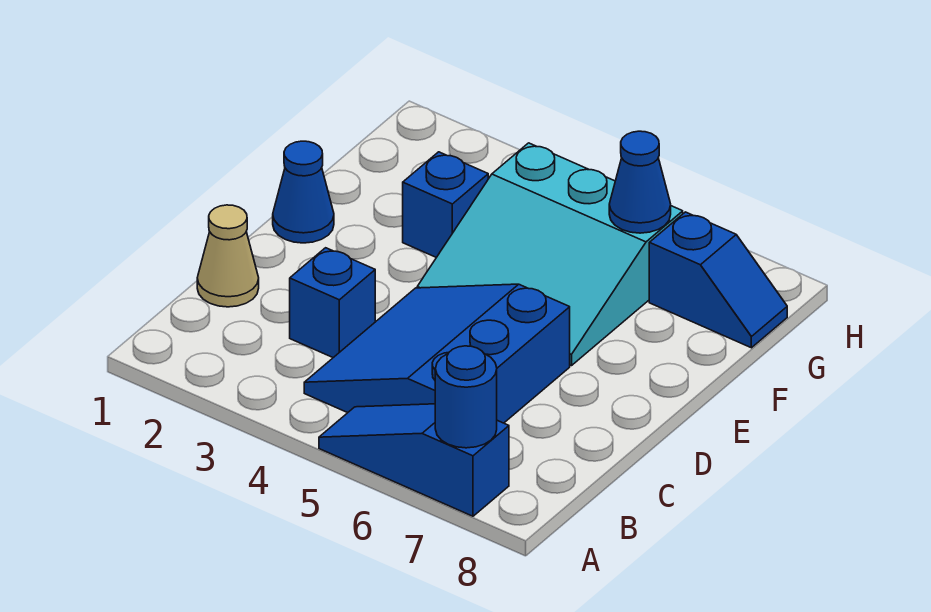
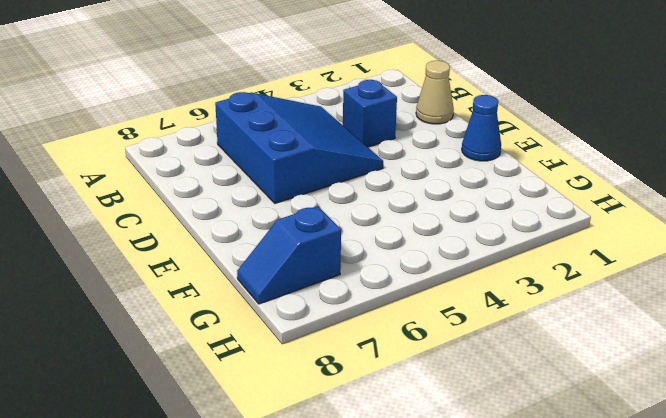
none -> blue 1x3 slope [319,404,509,516]
none -> cyan 3x3 slope [417,143,683,366]

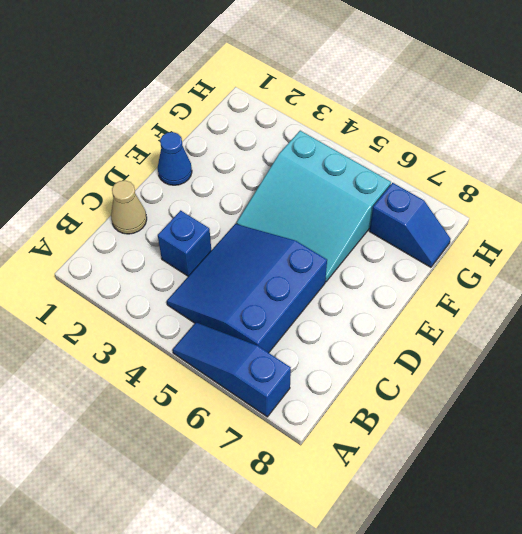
none -> blue 1x1 brick [403,152,488,257]
none -> blue 1x1 round brick [435,346,497,448]

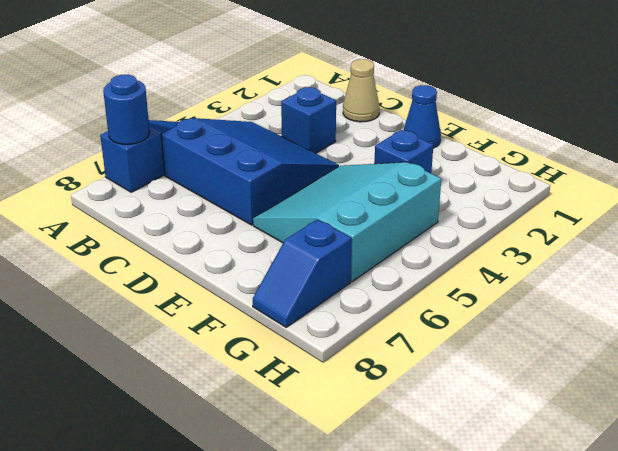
none -> blue 1x1 cone [609,131,671,233]

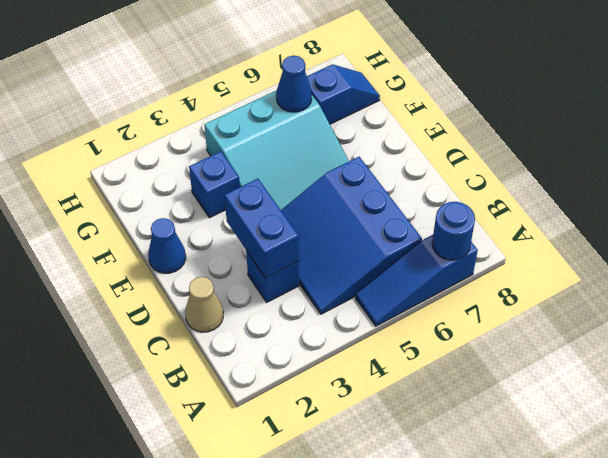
blue 1x2 brick [225,179,299,278] -> none

